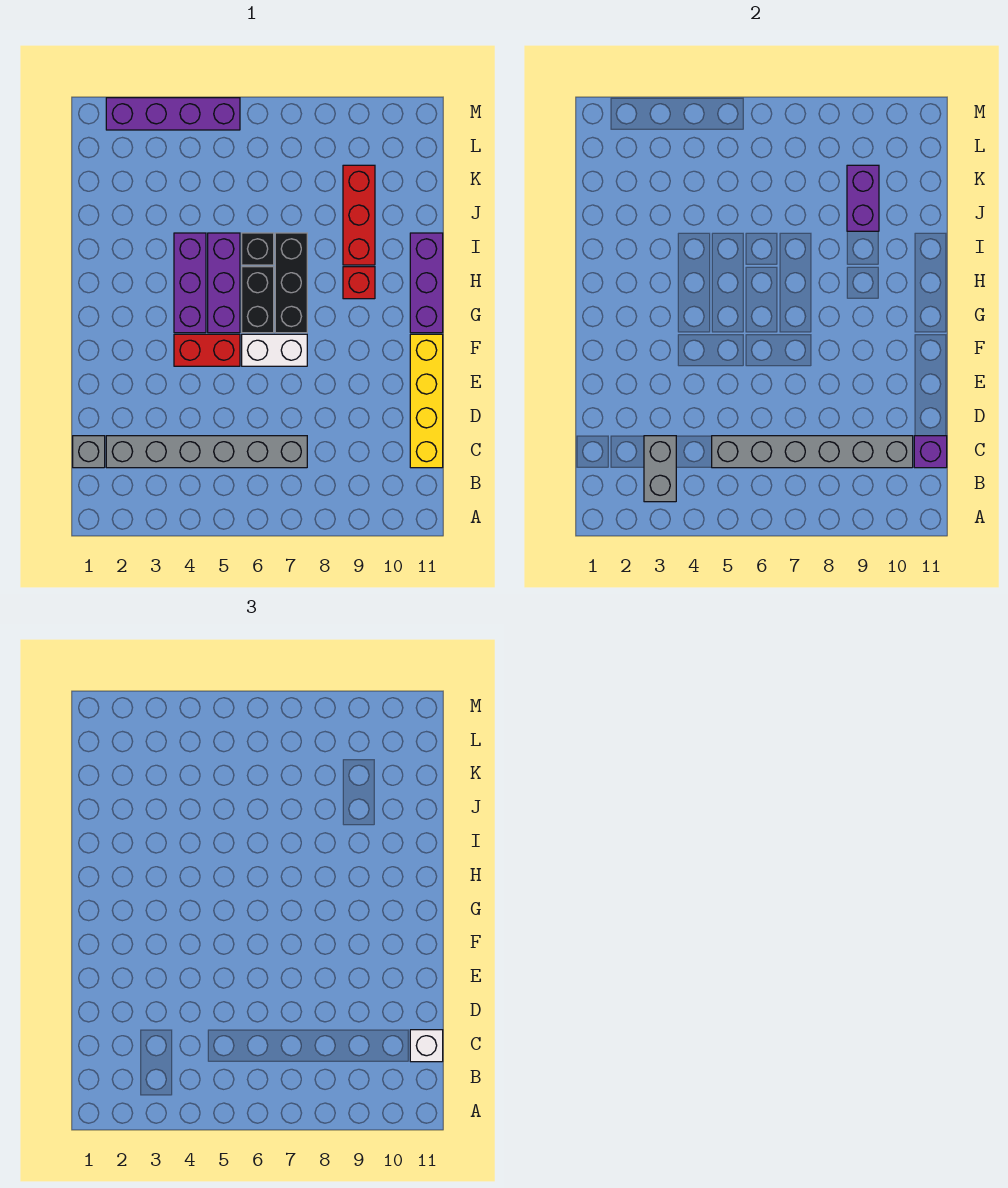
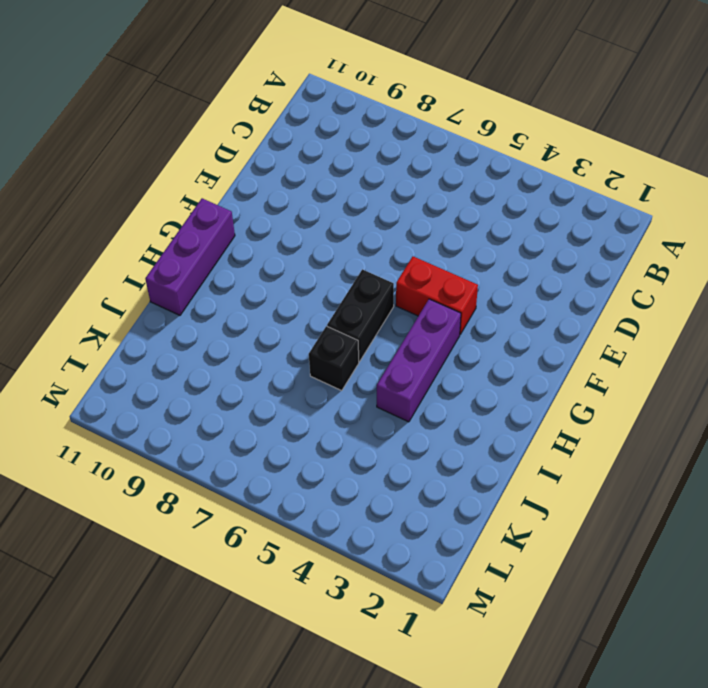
none -> grey 1x1 brick [73,436,105,468]
none -> grey 1x6 brick [106,436,307,468]
none -> yellow 1x4 brick [410,334,443,468]

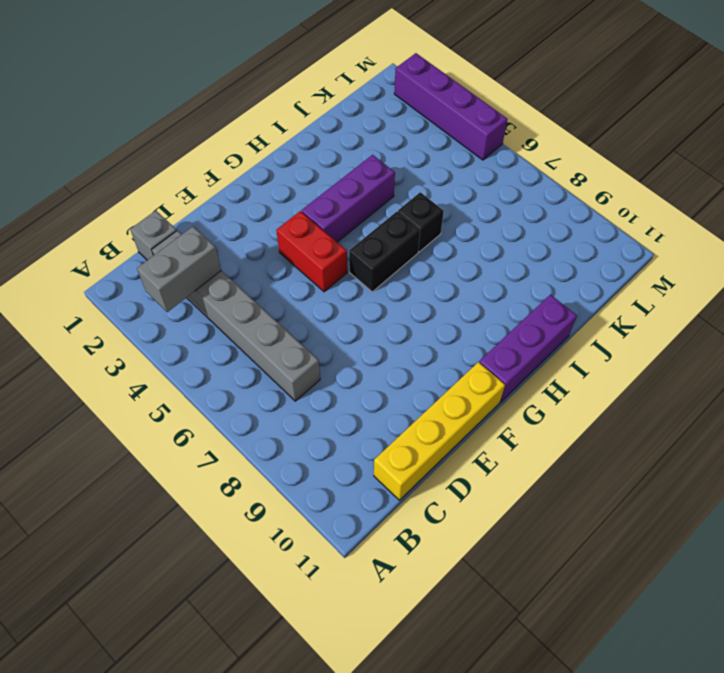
none -> white 1x2 brick [242,334,307,366]
none -> purple 1x3 brick [208,233,240,333]
none -> black 1x3 brick [275,233,307,333]

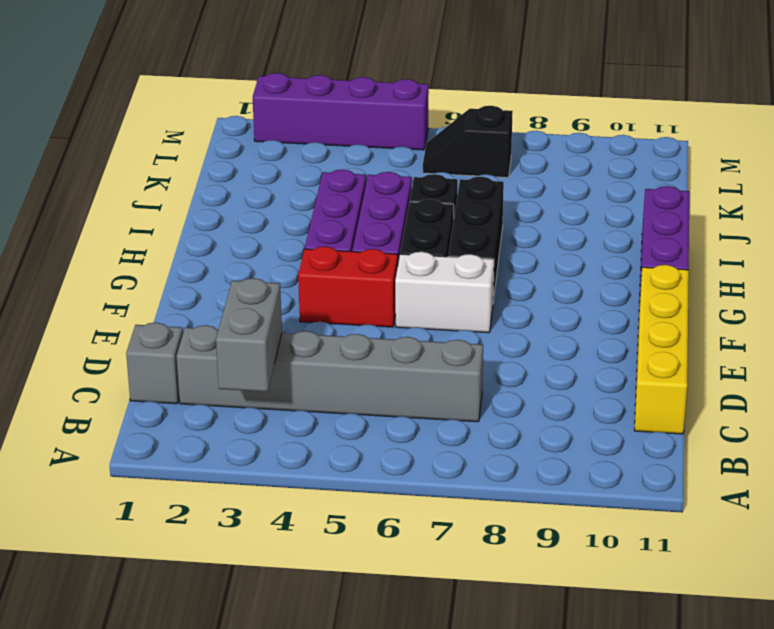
black 1x2 slope [423,106,513,178] -> none
none -> red 1x1 brick [343,267,375,299]
none -> red 1x3 brick [343,165,375,265]
none -> grey 1x6 brick [712,436,913,468]

